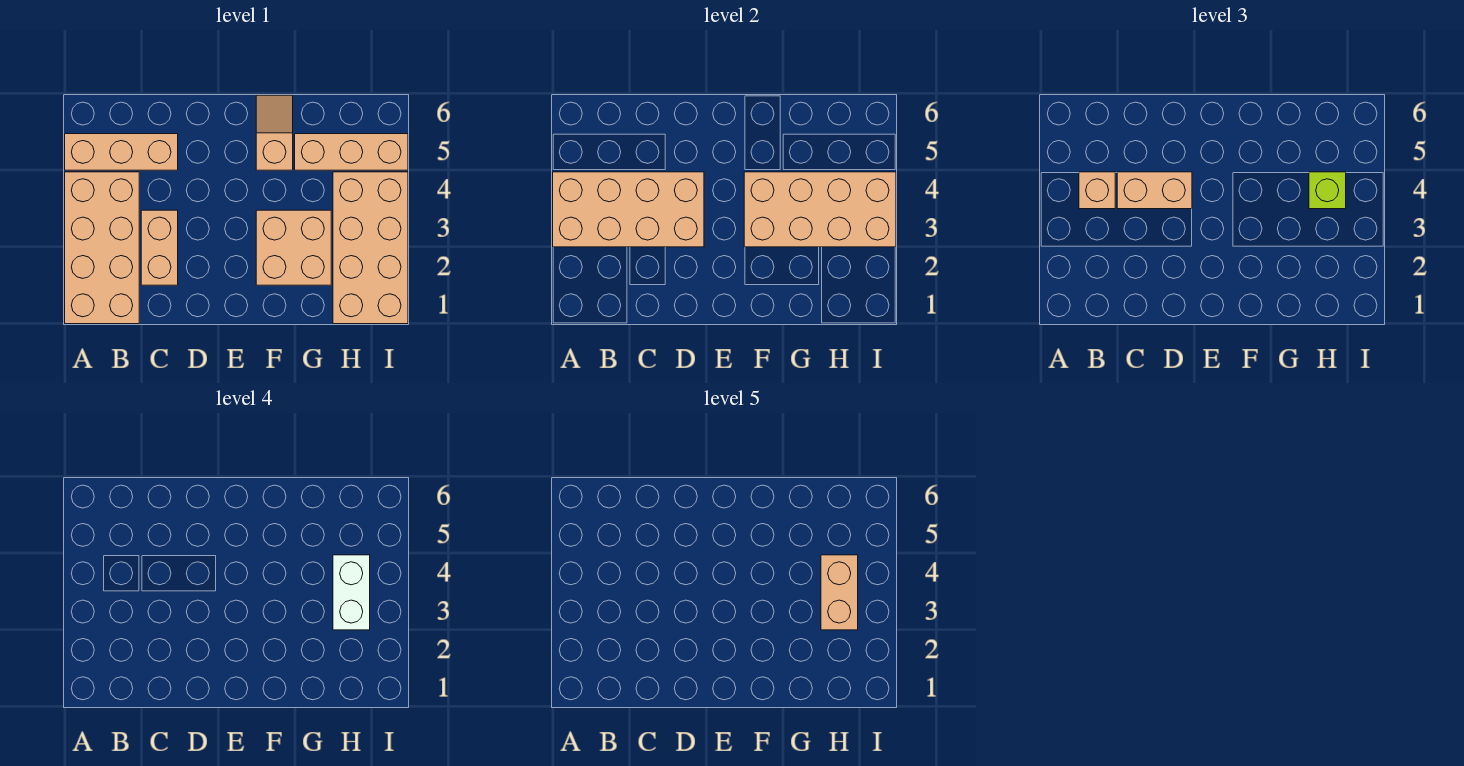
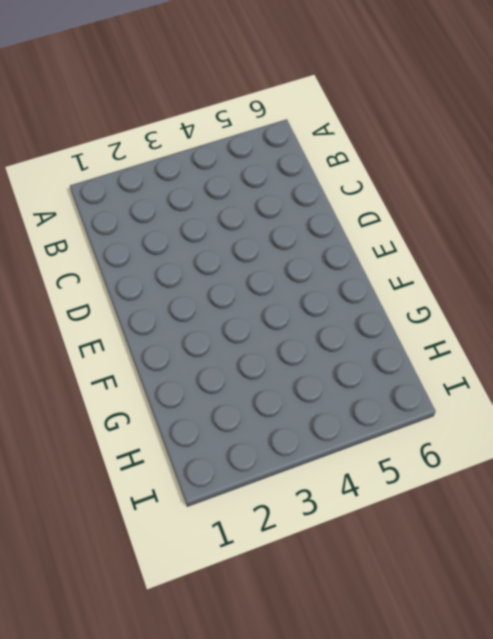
none -> tan 2x4 brick [65,172,139,324]
none -> tan 1x3 brick [65,134,178,170]
none -> tan 1x2 brick [141,210,178,285]

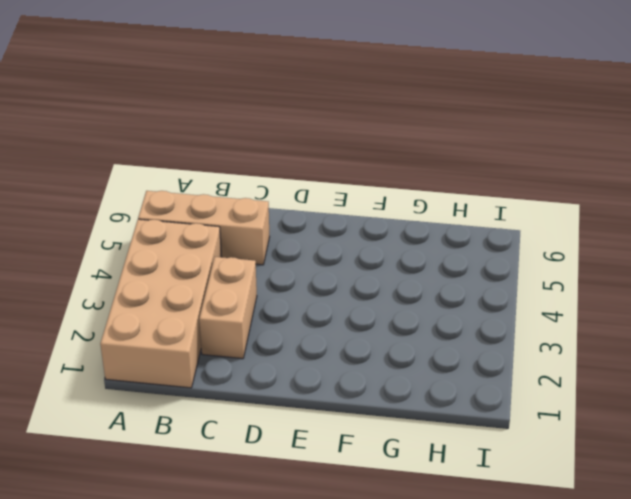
none -> tan 2x2 brick [256,210,331,285]
none -> tan 1x2 slope [256,95,293,170]
none -> tan 1x3 brick [295,134,408,170]

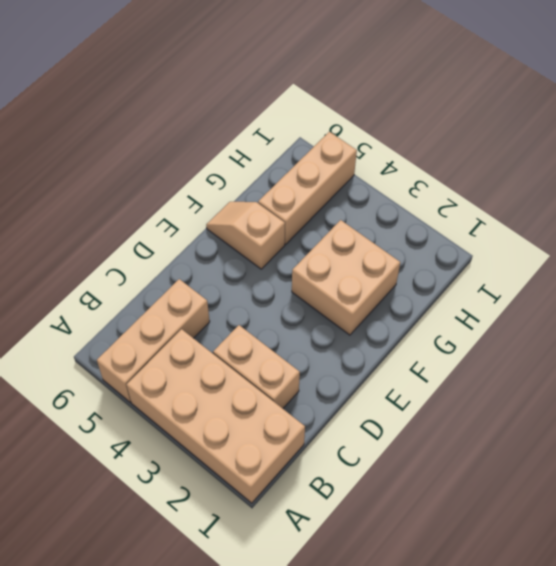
none -> tan 2x4 brick [333,172,408,324]
none -> tan 2x4 brick [553,172,704,247]
none -> tan 2x4 brick [744,172,896,247]

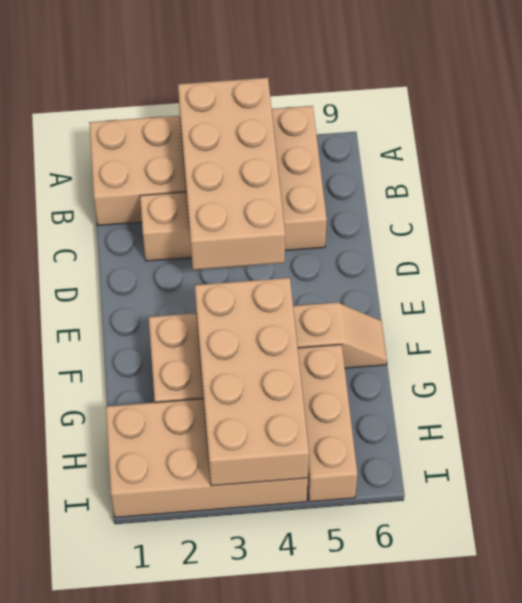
none -> tan 1x1 brick [1079,172,1115,209]
none -> tan 1x2 brick [1117,172,1192,209]
none -> lime 1x1 brick [1309,172,1346,209]

